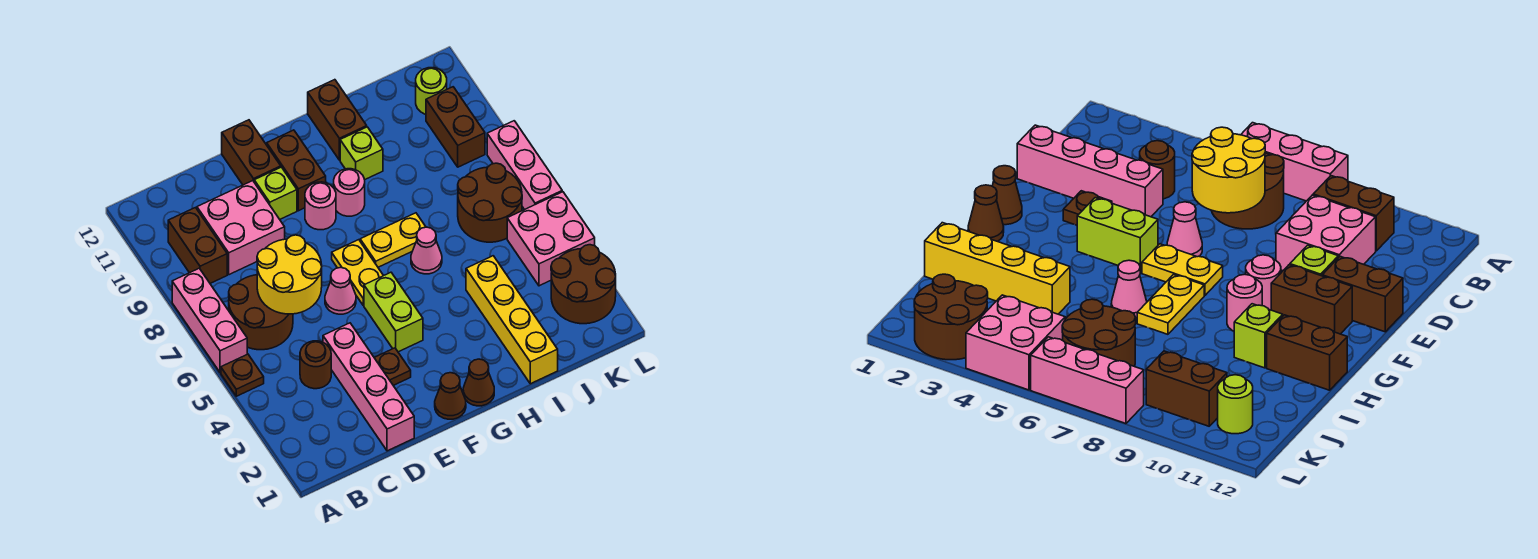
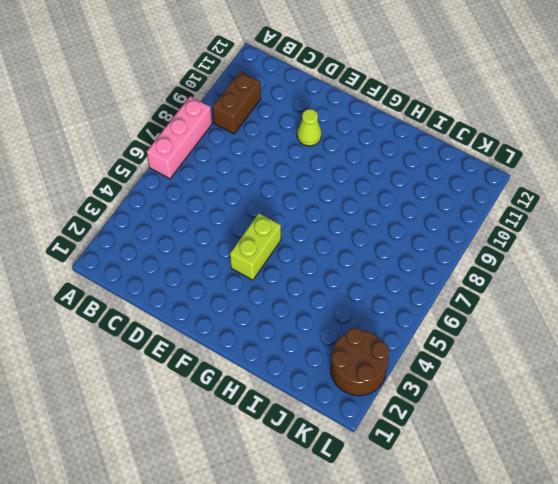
lime 1x1 cone [297,109,322,146] -> lime 1x1 brick [254,167,297,219]
none -> brown 1x1 plate [221,354,264,396]
none -> brown 2x2 round brick [229,275,293,350]
none -> brown 1x1 round brick [300,341,331,389]
none -> pink 2x2 brick [197,181,285,275]

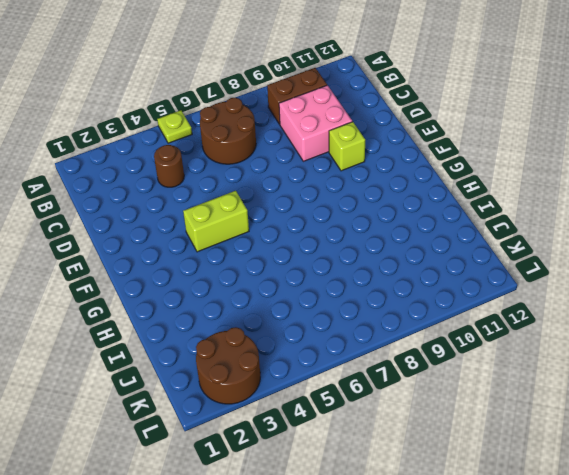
lime 1x1 plate [157,110,192,143] -> brown 1x1 plate [221,354,264,396]
none -> pink 1x3 brick [172,268,247,373]
none -> pink 1x4 brick [323,323,414,451]
none -> brown 1x1 plate [374,348,411,385]
none -> pink 1x1 cone [325,267,356,314]

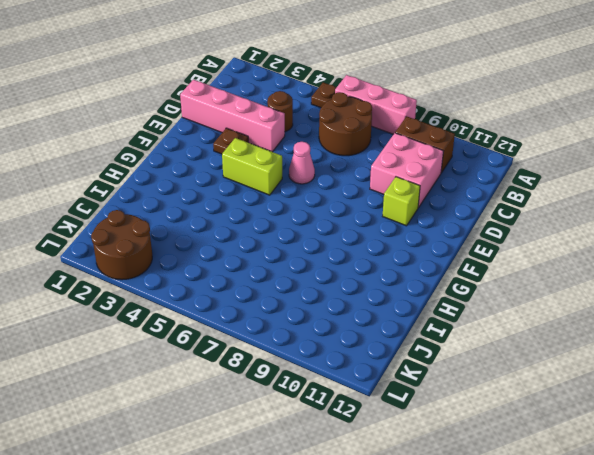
none -> brown 1x2 brick [222,120,281,185]
none -> brown 1x1 cone [435,373,466,419]
none -> yellow 1x2 plate [332,240,383,305]
none -> pink 1x1 round brick [305,182,336,230]

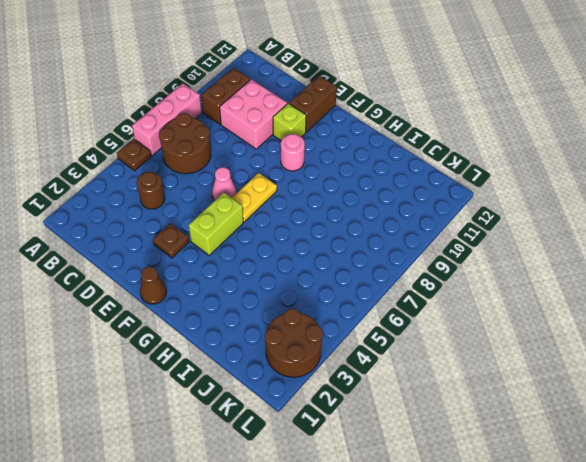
none -> pink 1x4 brick [323,323,414,451]
none -> brown 1x2 brick [267,130,326,211]
none -> brown 1x1 cone [463,359,494,406]
none -> yellow 1x2 plate [360,213,426,267]

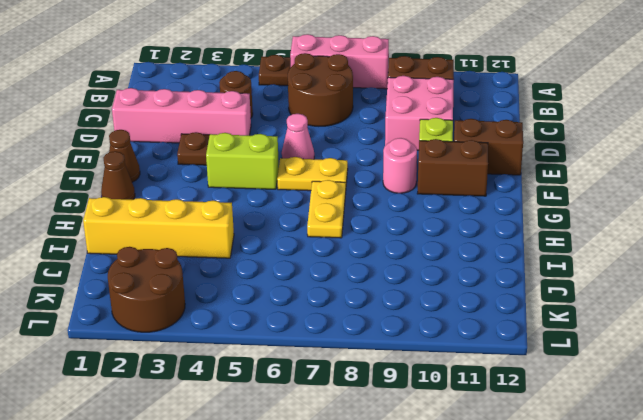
none -> pink 1x1 round brick [334,169,365,216]
none -> pink 1x1 cone [411,227,442,274]
none -> lime 1x1 brick [340,127,383,180]
none -> brown 1x2 brick [308,80,367,160]

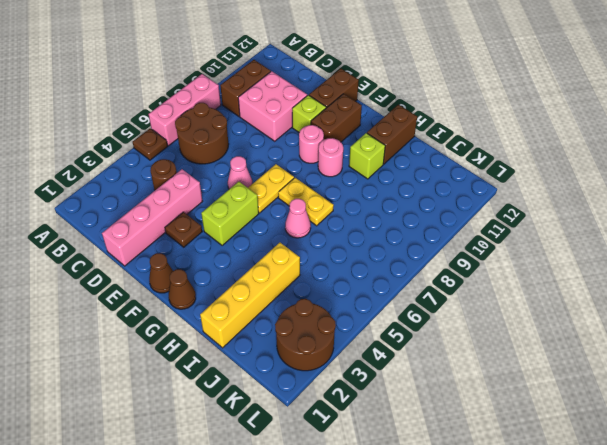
none -> brown 2x2 round brick [458,163,522,242]
none -> pink 2x2 brick [507,192,595,286]
none -> brown 1x2 brick [426,87,485,167]
none -> lime 1x1 round brick [416,68,447,114]

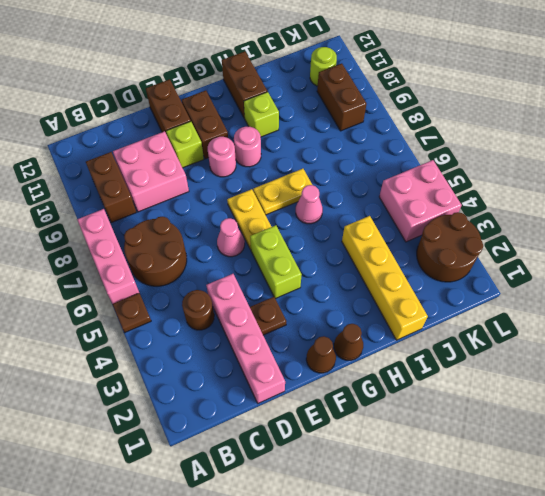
none -> brown 2x2 round brick [458,163,522,242]
none -> pink 1x3 brick [487,121,562,210]
none -> yellow 2x2 round brick [257,235,322,314]

